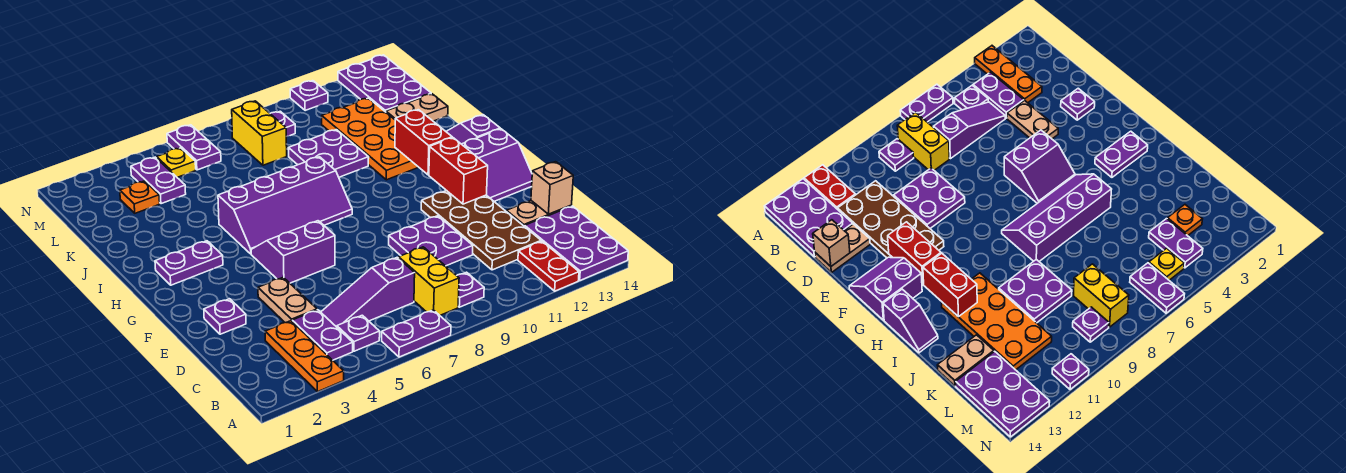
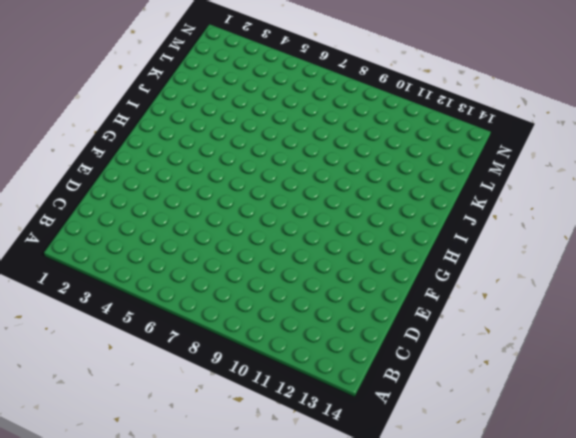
none -> orange 1x3 plate [265,321,344,392]
none -> purple 1x2 plate [382,310,451,357]
none -> red 1x2 plate [518,241,579,291]
none -> purple 2x3 plate [525,206,628,280]

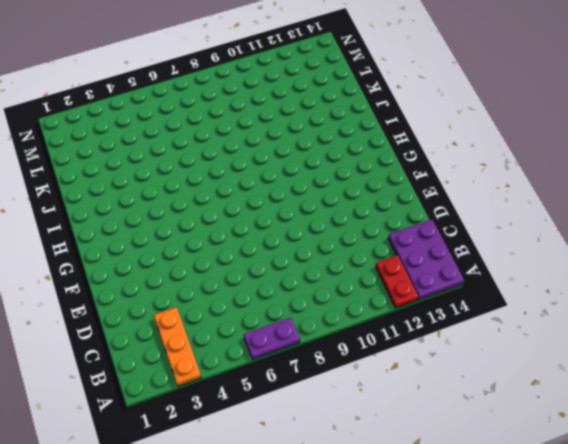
none -> purple 1x2 plate [292,310,353,360]
none -> purple 1x1 plate [337,315,380,351]
none -> yellow 1x2 brick [399,247,459,315]
none -> purple 1x1 plate [457,272,484,307]

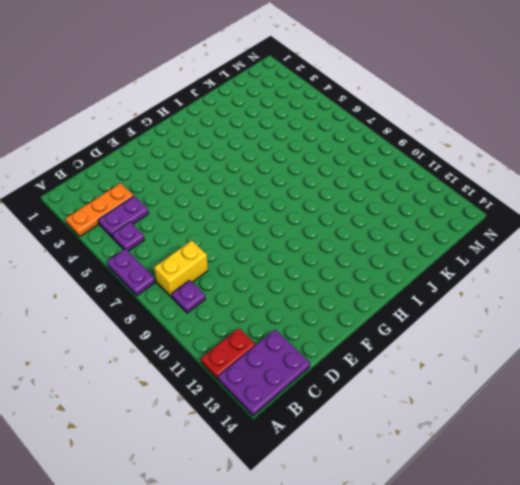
none -> purple 1x3 slope [321,257,415,327]
none -> brown 2x4 plate [421,190,541,270]
none -> tan 1x2 plate [258,277,317,323]
none -> purple 2x2 plate [389,216,473,266]

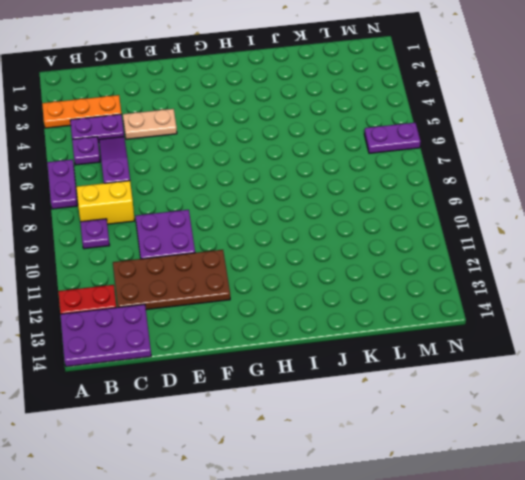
none -> tan 1x2 plate [506,201,571,227]
none -> purple 1x1 plate [204,299,246,334]
none -> purple 2x2 slope [251,221,335,283]
none -> purple 2x2 slope [462,129,532,201]

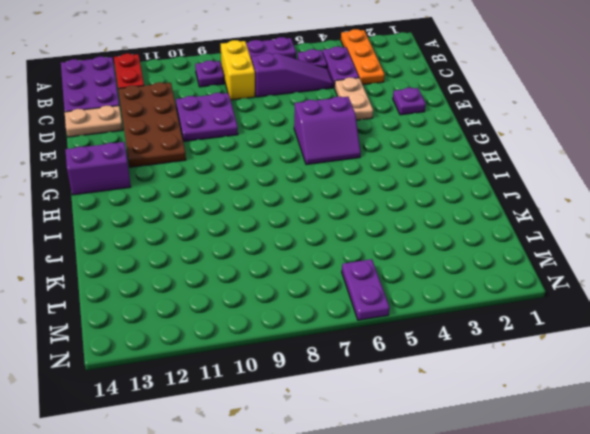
none -> purple 1x2 plate [155,241,223,285]
none -> purple 2x4 slope [218,157,352,254]
none -> purple 1x2 slope [446,115,500,144]
none -> orange 2x4 plate [322,98,418,180]

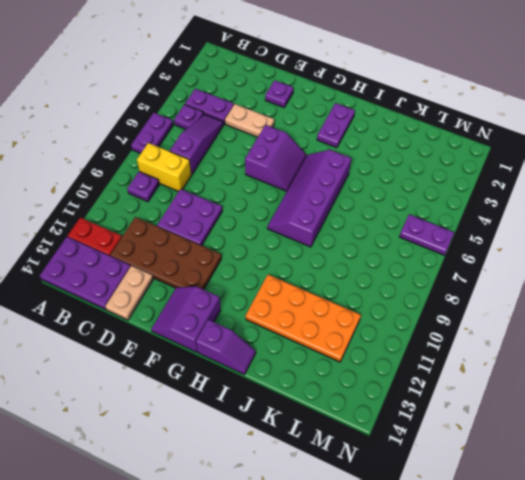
none -> orange 1x3 plate [265,321,344,392]
none -> purple 2x2 plate [288,130,369,177]
none -> tan 1x2 plate [386,94,448,121]
none -> orange 1x1 plate [120,181,160,213]

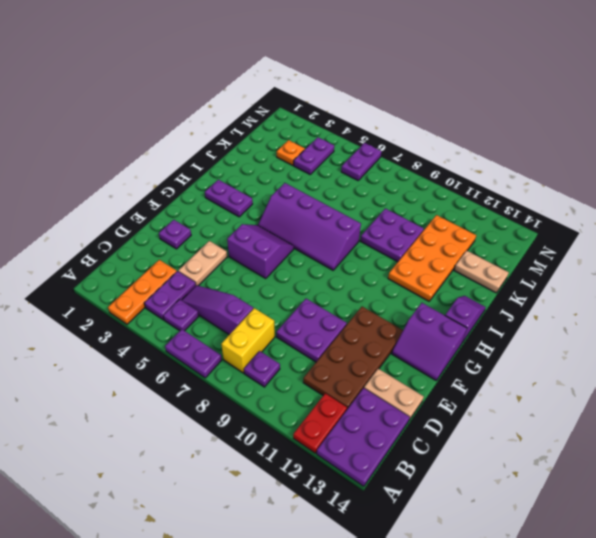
none -> yellow 1x2 brick [232,101,287,165]
none -> purple 2x3 plate [338,55,431,112]
none -> yellow 1x1 plate [157,148,196,177]
none -> purple 1x1 plate [270,111,295,137]

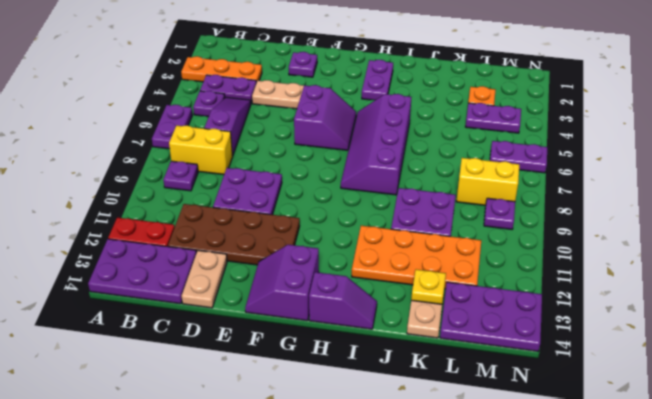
yellow 1x1 plate [411,269,446,304] -> yellow 1x1 plate moved to [157,148,196,177]
none -> purple 1x1 plate [290,81,328,111]
none -> tan 1x1 brick [531,162,573,214]
none -> red 1x2 brick [429,138,488,204]
none -> red 1x2 brick [395,110,452,175]

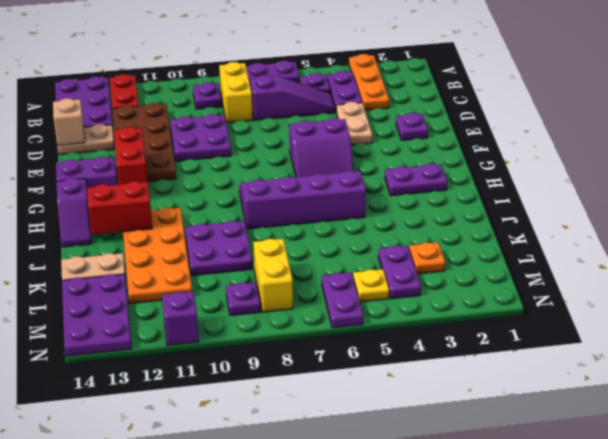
red 1x2 brick [87,181,152,235] -> red 1x2 brick turned to [395,110,452,175]
purple 1x1 brick [162,292,199,345] -> purple 1x1 plate [290,81,328,111]

